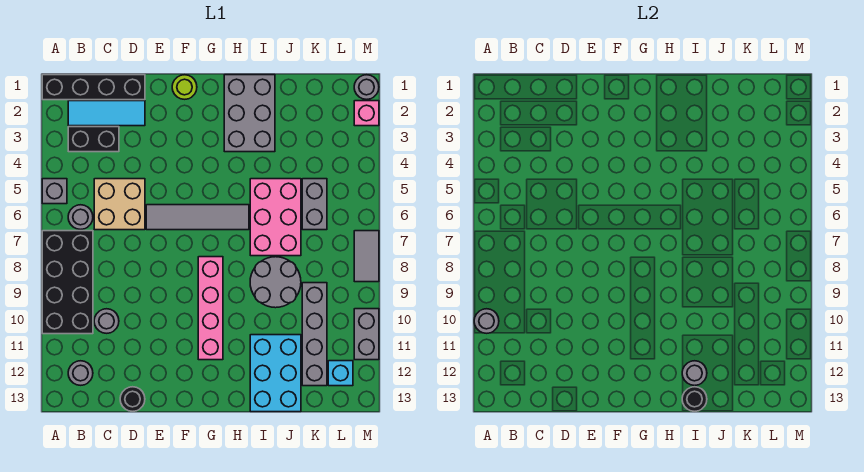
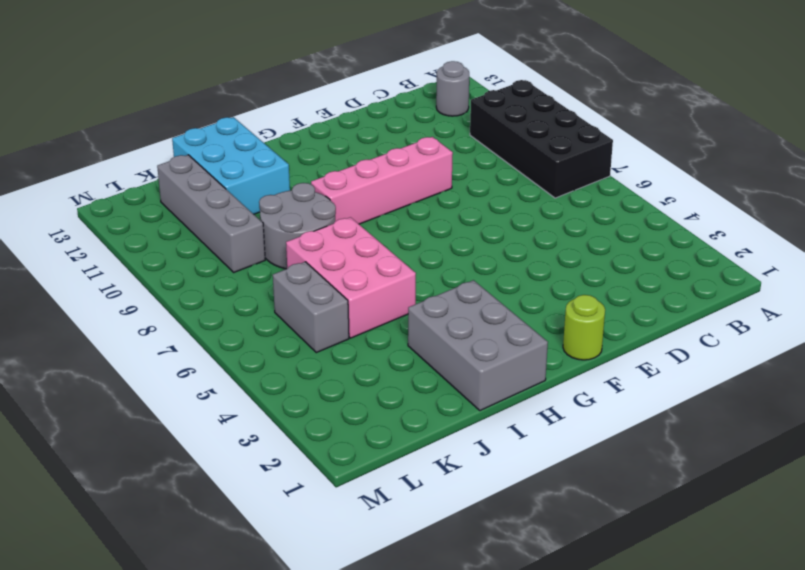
pink 1x4 brick [311,137,453,224] -> pink 1x4 brick turned to [198,257,223,360]
none -> black 1x4 brick [42,75,145,100]
none -> grey 1x1 brick [42,179,67,204]
none -> cyan 1x3 tile [68,101,145,126]

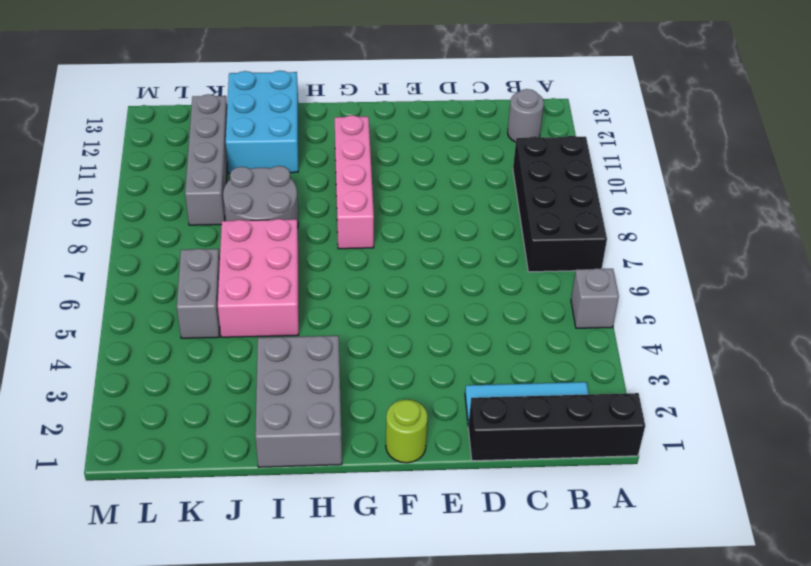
none -> black 1x2 brick [68,127,119,152]
none -> grey 1x1 round brick [68,205,93,229]
none -> tan 2x2 brick [94,179,145,230]

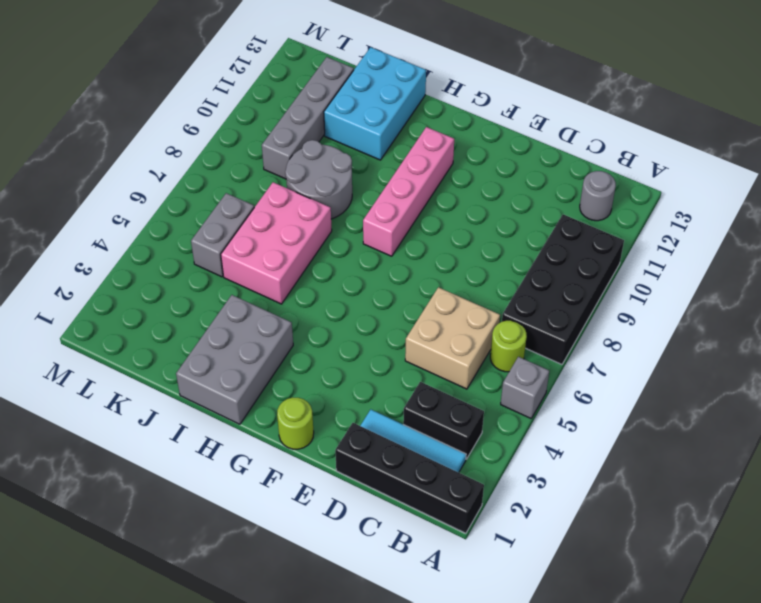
lime 1x1 round brick [490,321,527,372] -> grey 1x1 round brick [68,205,93,229]
none -> grey 1x1 round brick [94,309,119,333]
none -> black 1x1 round brick [120,387,145,411]
none -> grey 1x4 tile [146,205,249,230]

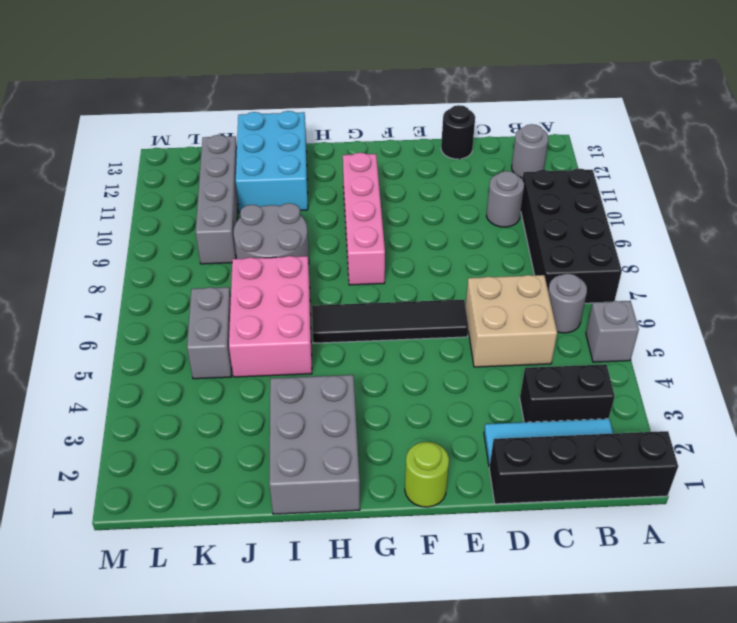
black 1x4 tile [312,300,468,343] -> grey 1x4 tile [146,205,249,230]
none -> cyan 1x1 brick [328,361,353,386]
none -> grey 1x1 round brick [354,75,379,99]
none -> pink 1x1 brick [354,101,379,126]

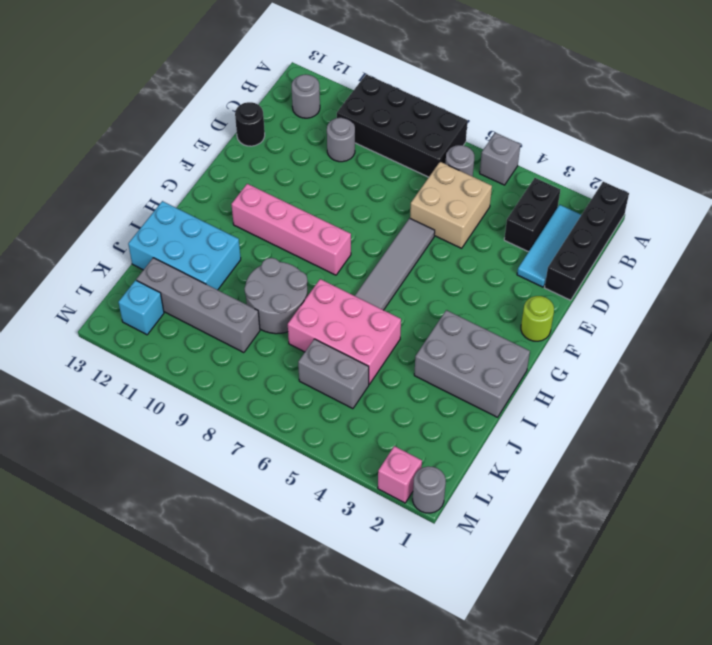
none -> grey 1x2 tile [354,231,379,282]
none -> grey 1x2 brick [354,309,379,360]
none -> grey 1x1 round brick [474,309,499,333]

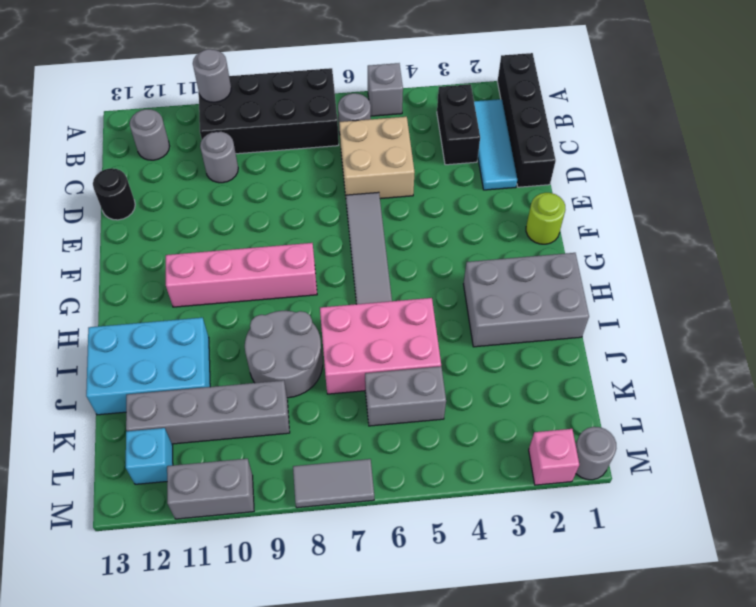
none -> grey 1x1 round brick [682,361,707,385]
none -> black 1x1 round brick [682,387,707,411]

